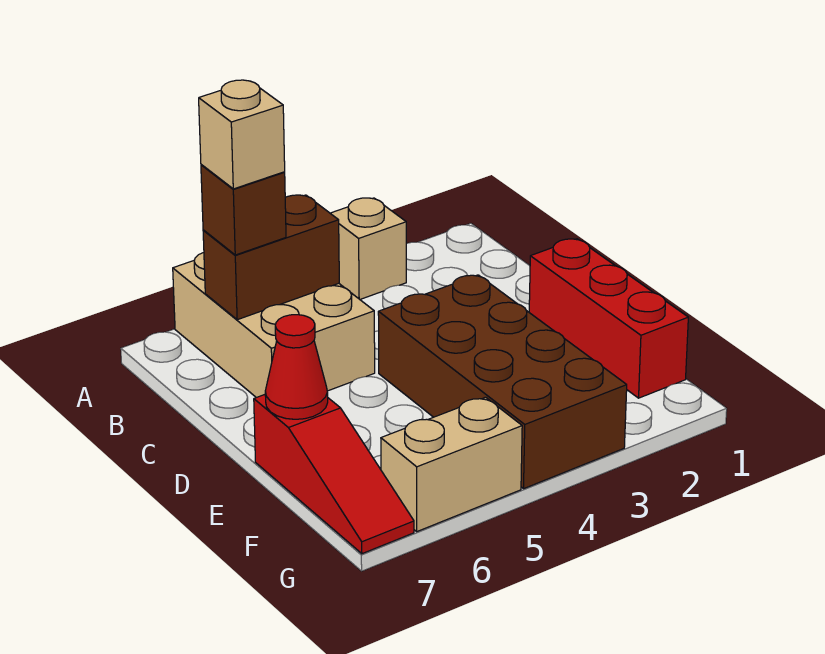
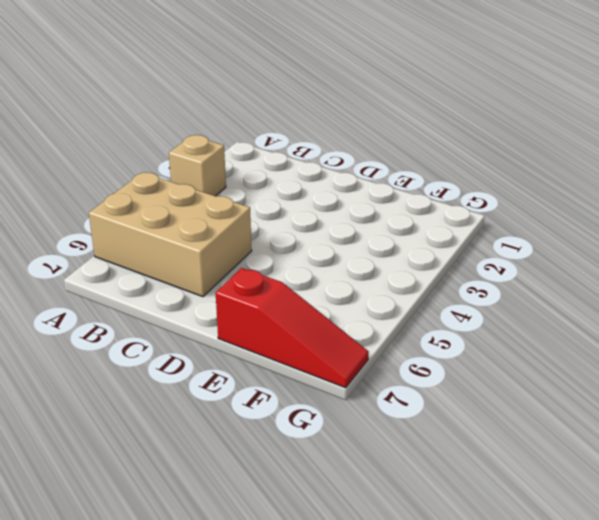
none -> red 1x3 brick [529,239,688,398]
none -> brown 2x4 brick [378,275,627,489]

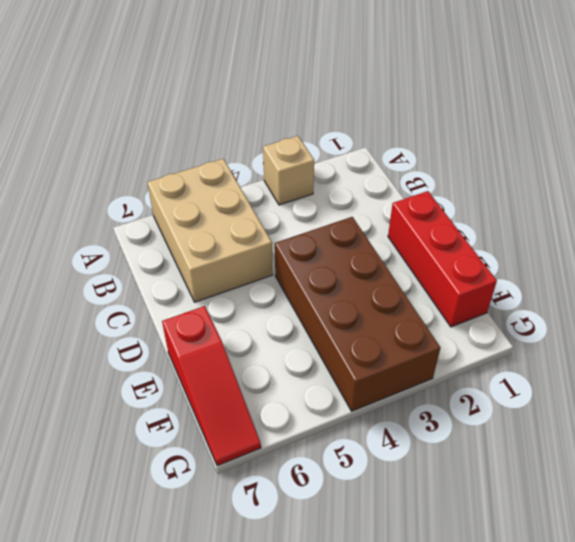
none -> tan 1x2 brick [381,397,522,531]
none -> brown 1x2 brick [203,195,339,320]

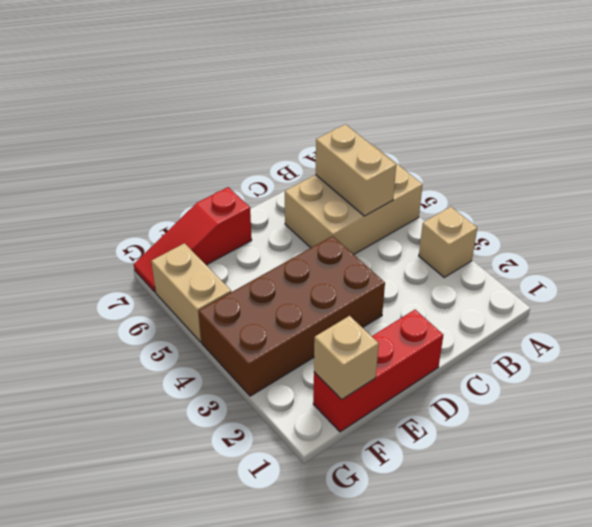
tan 1x2 brick [316,124,396,216] -> brown 1x2 brick [203,195,339,320]
tan 1x1 brick [314,316,379,400] -> tan 1x1 brick moved to [199,80,285,189]
none -> red 1x1 cone [265,315,328,419]
none -> brown 1x1 brick [201,165,286,255]

